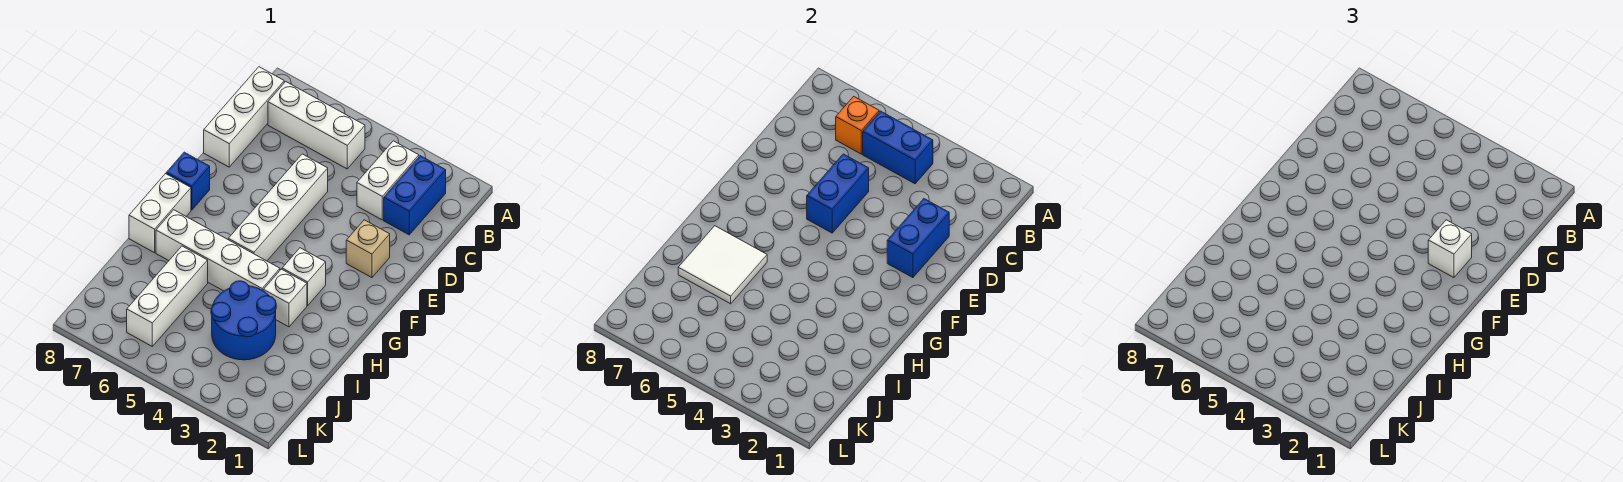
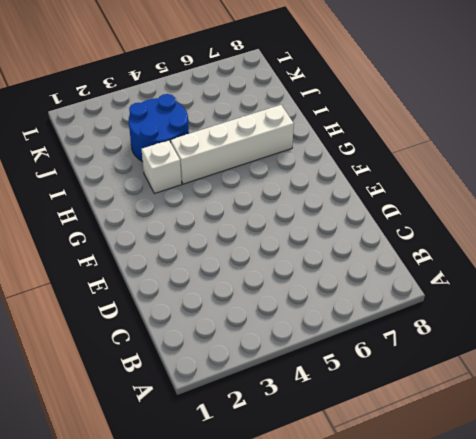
none -> blue 1x2 brick [384,156,446,235]
none -> white 1x2 brick [357,141,419,220]
none -> white 1x3 brick [268,82,365,169]

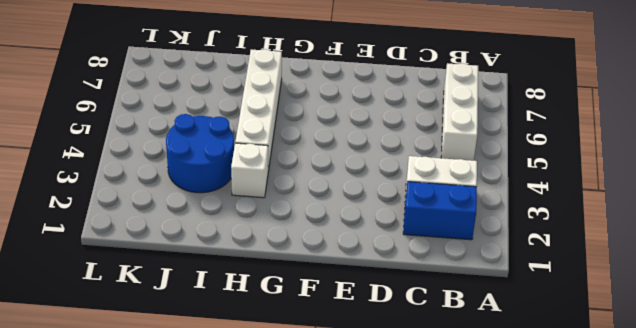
none -> white 1x3 brick [204,67,284,167]
none -> white 1x4 brick [228,154,328,261]
none -> tan 1x1 brick [346,220,390,278]

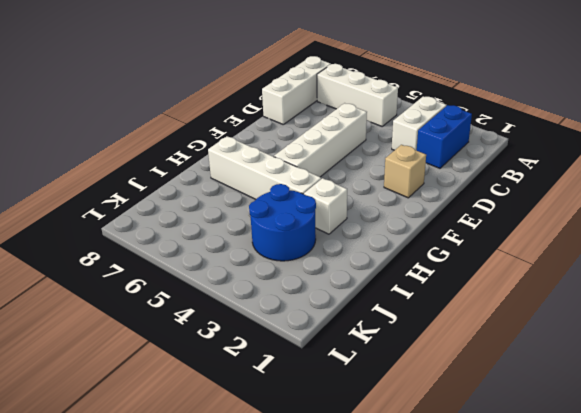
none -> blue 1x1 brick [166,152,210,210]
none -> white 1x1 brick [282,248,326,305]
none -> white 1x2 brick [129,174,191,253]

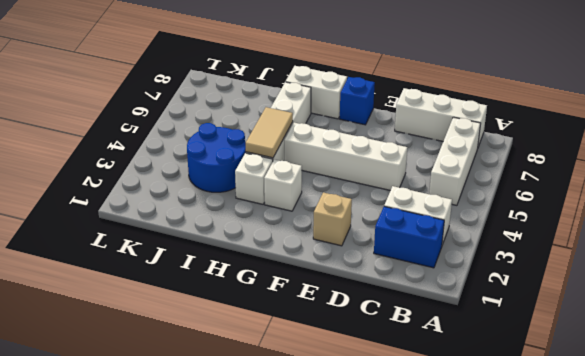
tan 1x2 tile [246,107,293,158] -> none
none -> white 1x3 brick [127,246,208,346]
none -> blue 1x2 brick [863,111,933,184]
none -> orange 1x1 brick [836,96,879,154]

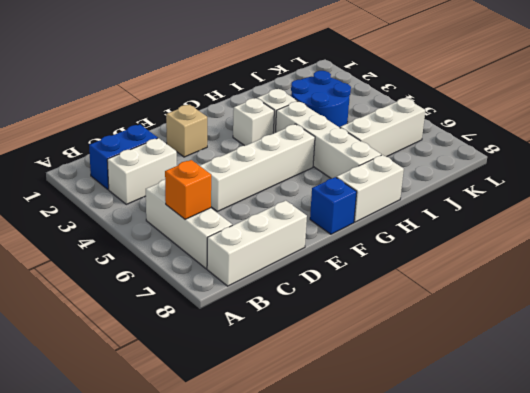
none -> blue 1x2 brick [863,111,933,184]
none -> blue 1x2 brick [887,199,949,278]
none -> blue 1x2 brick [807,154,869,233]

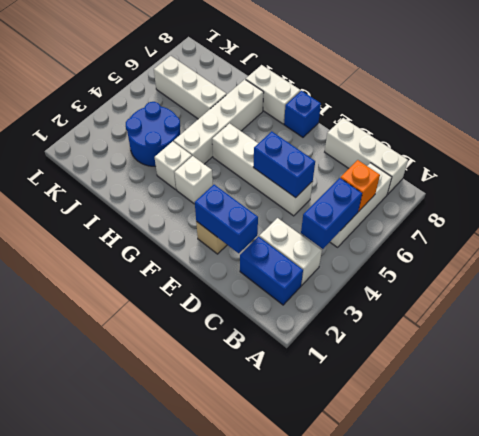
none -> white 2x2 tile [678,226,767,304]
none -> white 1x1 brick [1428,220,1472,278]

